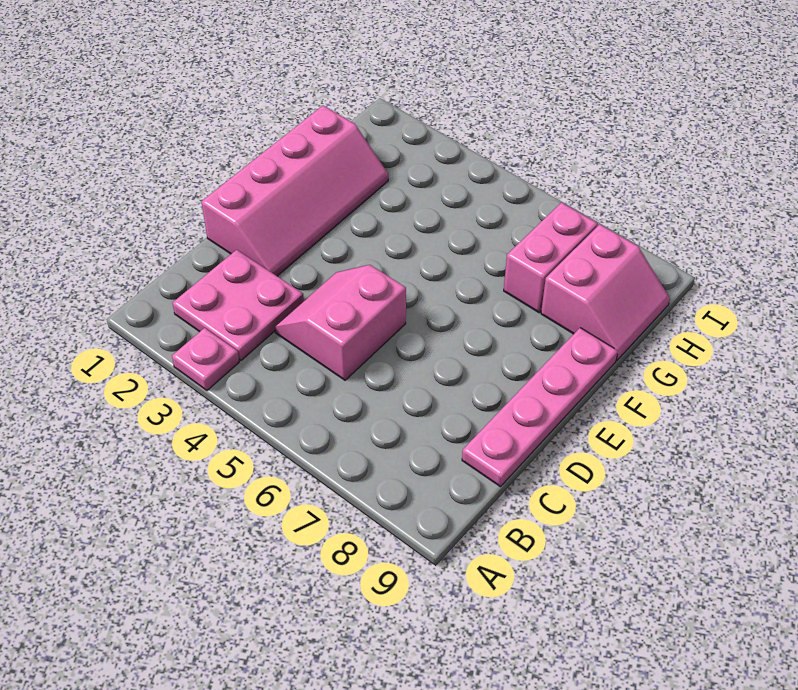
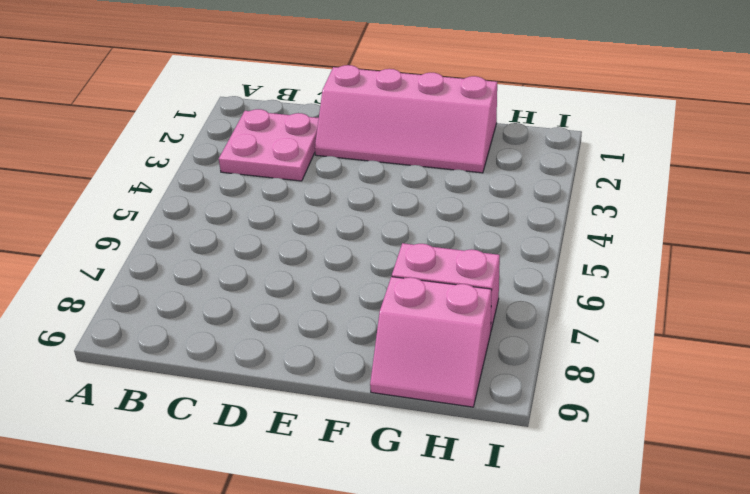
none -> pink 1x1 plate [172,328,239,390]
none -> pink 2x2 slope [275,265,406,380]

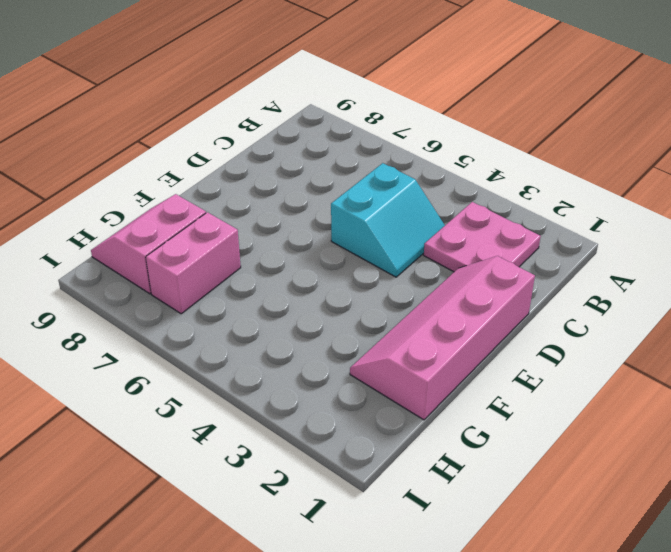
cyan 2x2 slope [331,163,445,277] -> pink 2x2 slope [275,265,406,380]
none -> pink 1x1 plate [172,328,239,390]
none -> pink 1x4 plate [462,328,618,487]

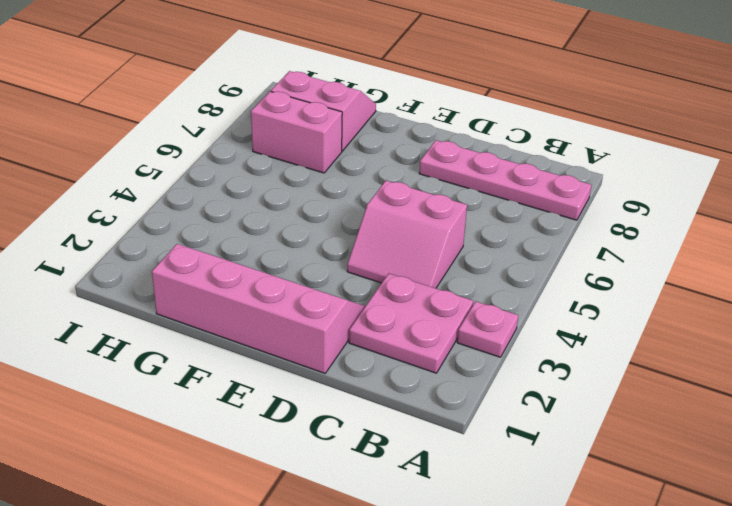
pink 1x4 plate [419,140,591,220] -> pink 1x4 plate moved to [462,328,618,487]

